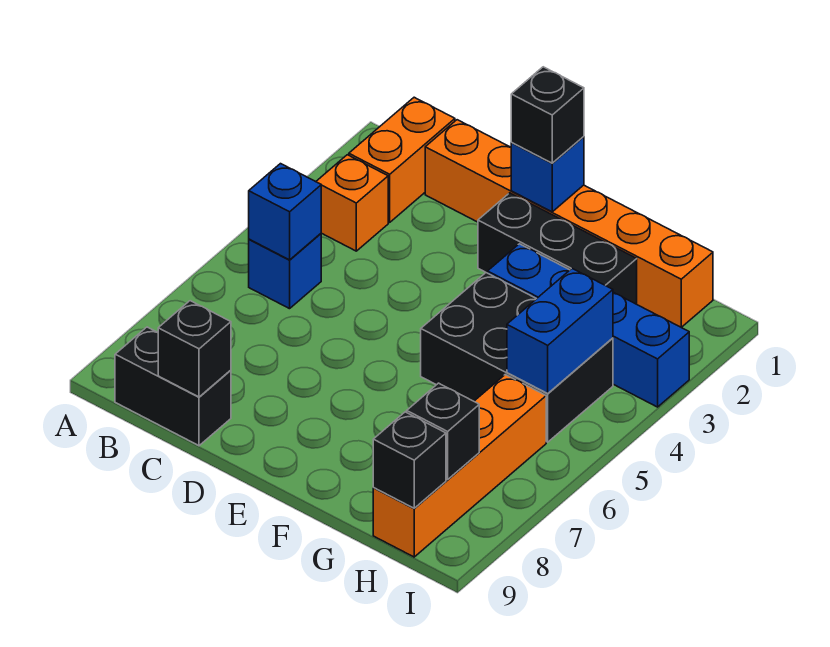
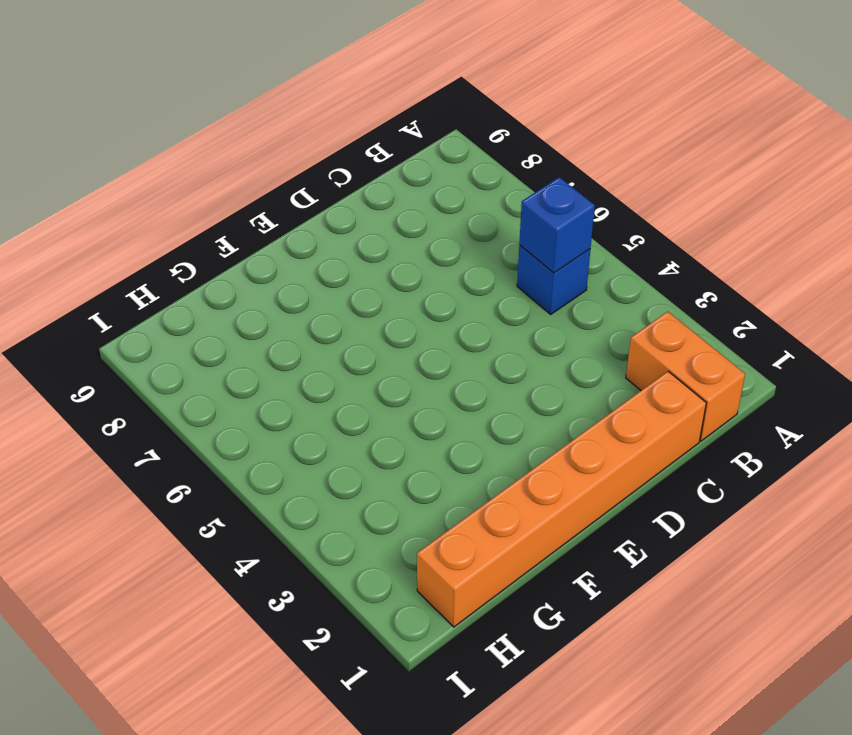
none -> orange 1x1 brick [316,155,388,251]
none -> black 1x2 brick [115,327,231,446]
none -> black 1x3 brick [478,193,637,304]

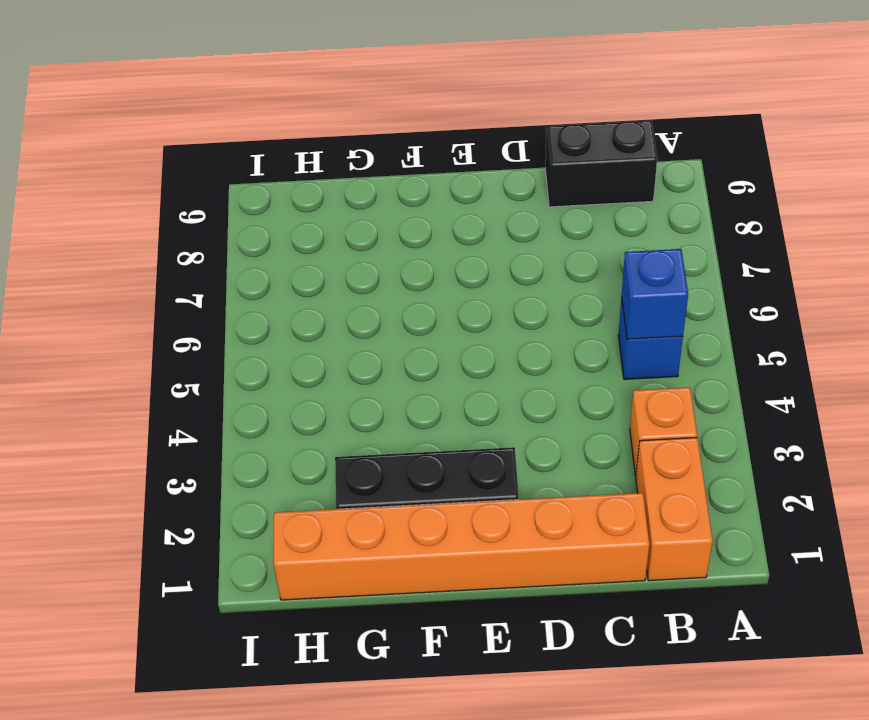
none -> blue 1x4 brick [488,244,689,407]
none -> black 2x3 brick [421,273,613,442]
none -> orange 1x4 brick [373,375,546,557]

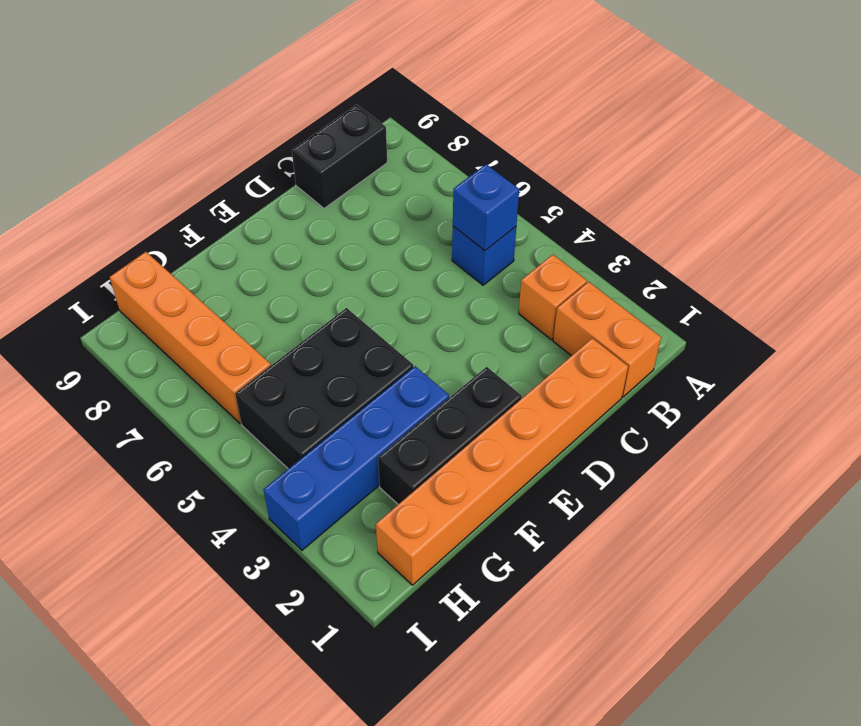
none -> black 1x1 brick [158,301,231,397]
none -> blue 1x1 brick [511,137,584,212]
none -> blue 1x2 brick [507,269,613,393]

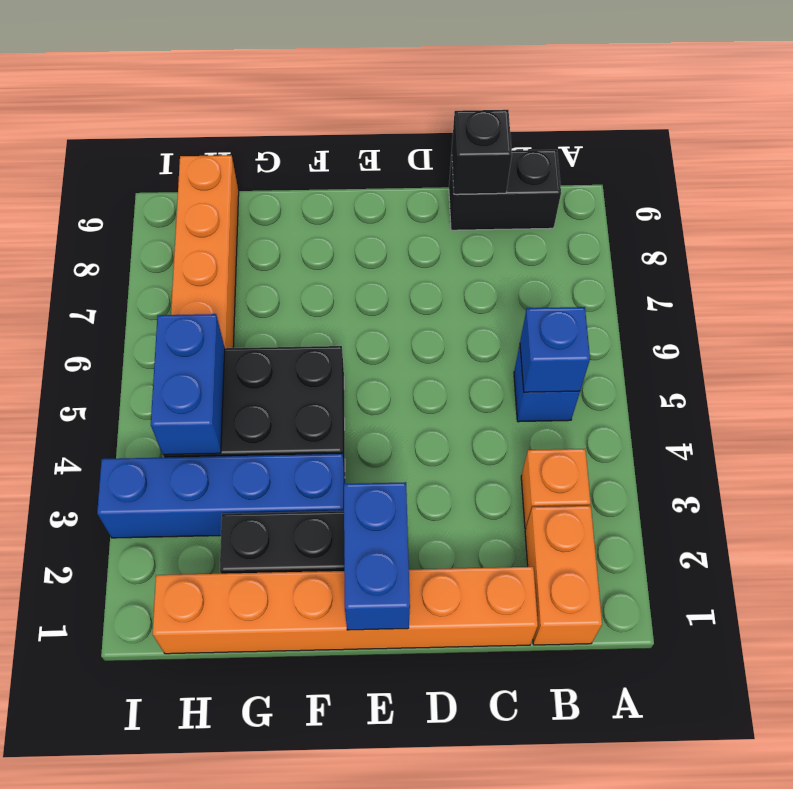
blue 1x2 brick [344,482,410,630] -> blue 1x1 brick [511,137,584,212]
none -> black 1x1 brick [407,383,479,480]
none -> black 1x1 brick [373,412,446,508]
none -> black 1x1 brick [511,67,584,163]

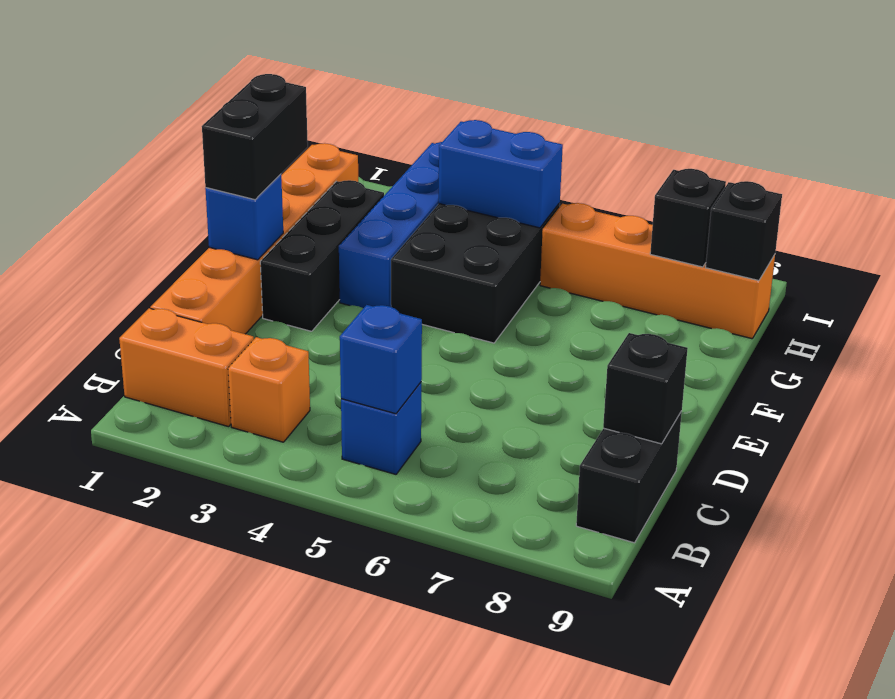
black 1x2 brick [202,74,308,200] -> black 1x1 brick [511,67,584,163]

